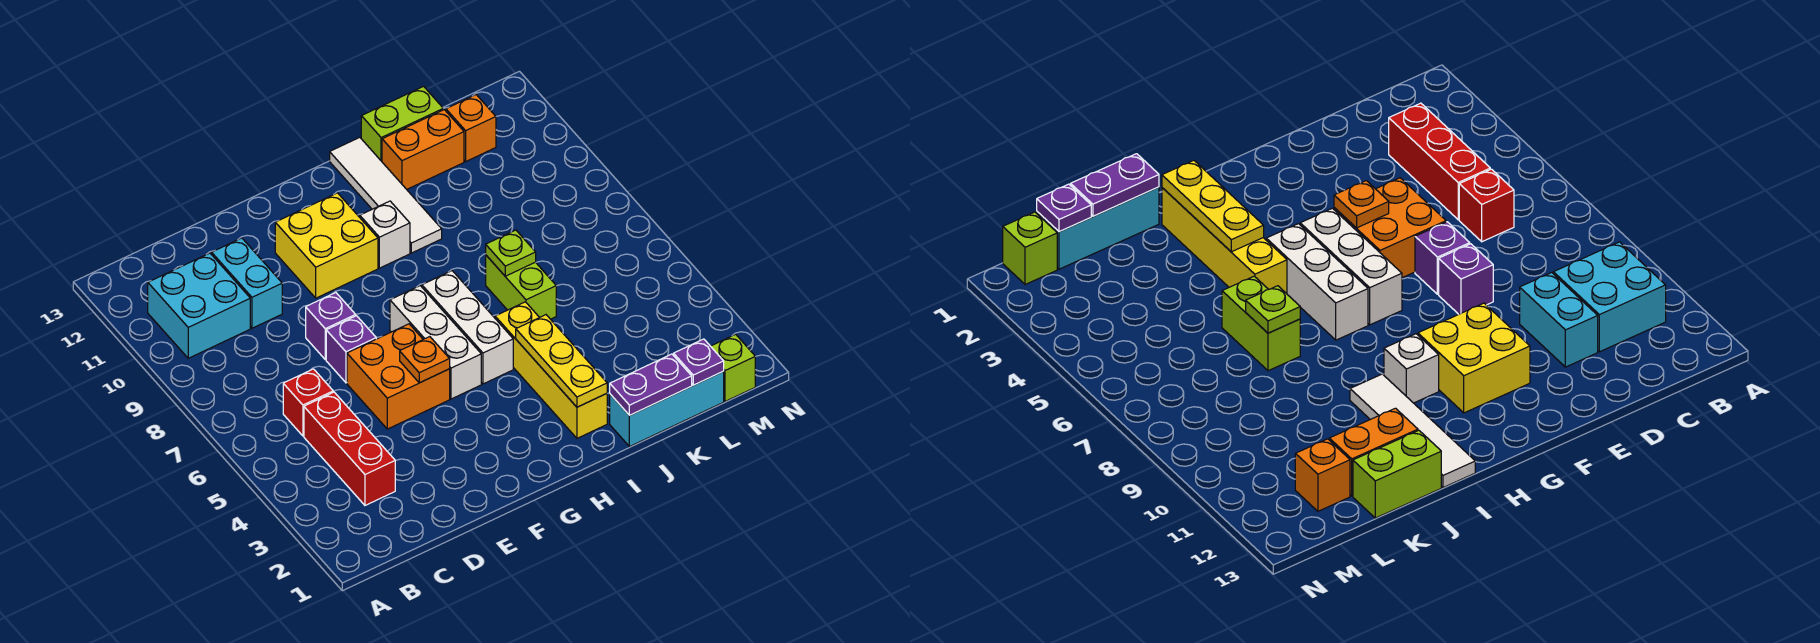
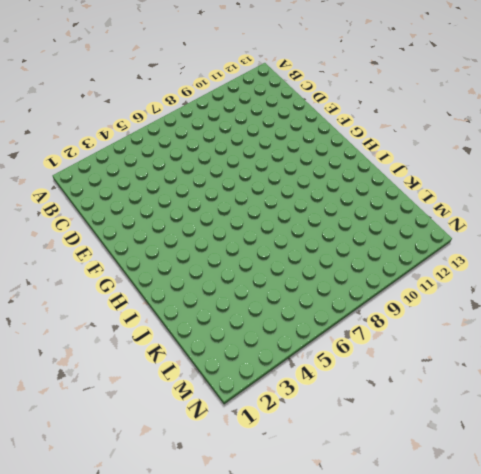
none -> cyan 2x2 brick [148,253,250,358]
none -> red 1x3 brick [304,392,395,505]
none -> red 1x1 brick [283,369,333,436]

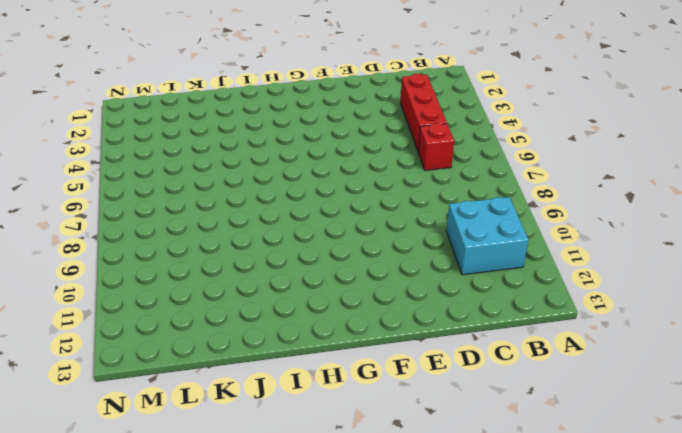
none -> cyan 1x2 brick [212,238,282,328]
none -> orange 2x2 brick [347,324,450,429]
none -> purple 1x1 brick [326,316,376,383]

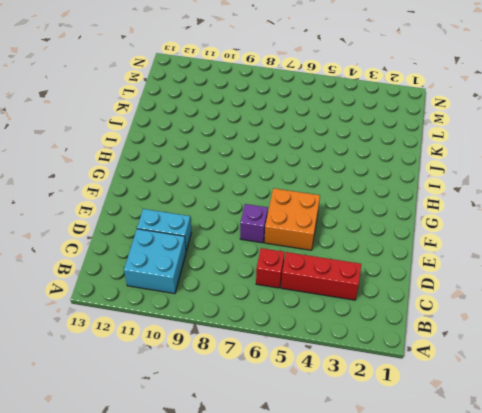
none -> purple 1x1 brick [306,293,356,360]
none -> yellow 2x2 brick [275,193,378,298]
none -> white 1x3 brick [390,286,481,399]

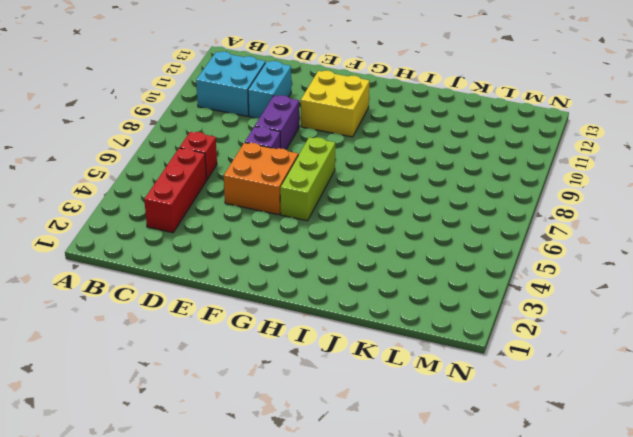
purple 1x2 brick [255,95,299,150] -> purple 1x1 brick [306,293,356,360]
lime 1x3 brick [280,137,335,221] -> white 1x3 brick [390,286,481,399]
none -> white 1x3 brick [422,271,513,384]
none -> white 1x1 brick [360,201,410,268]
none -> yellow 1x4 brick [495,302,607,438]

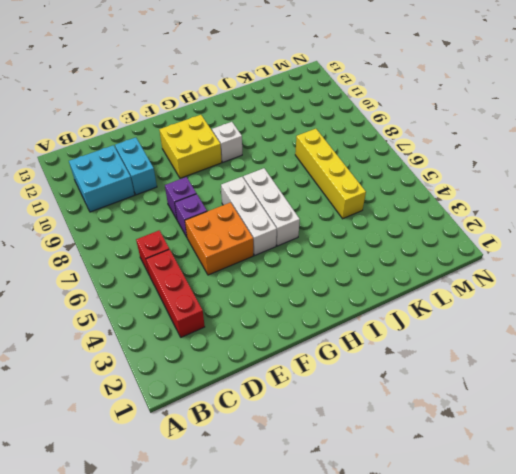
yellow 1x4 brick [295,129,366,219] -> yellow 1x4 brick moved to [495,302,607,438]
none -> white 1x4 tile [330,137,442,253]
none -> cyan 1x3 brick [610,372,724,447]
none -> lime 1x2 brick [486,255,556,319]

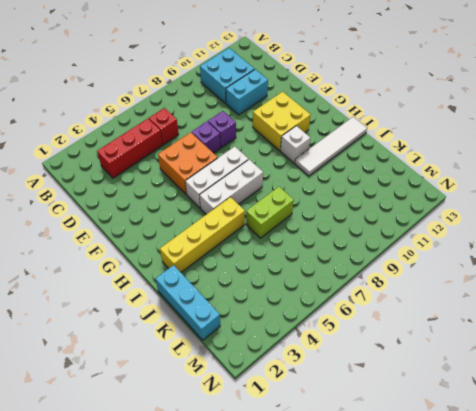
none -> orange 1x2 brick [382,110,464,189]
none -> lime 1x2 brick [361,86,443,161]
none -> orange 1x1 brick [446,95,496,161]

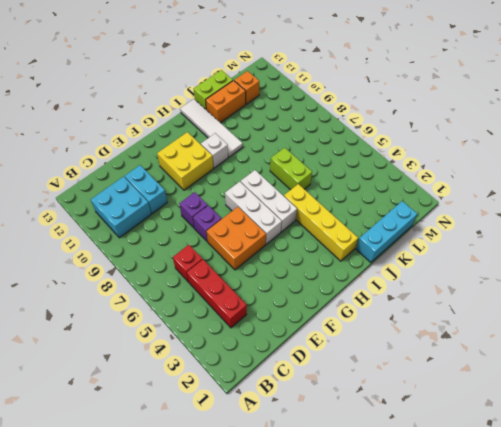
none -> lime 1x1 brick [711,334,755,401]
none -> orange 1x1 plate [400,337,450,383]
none -> yellow 1x3 plate [516,315,607,407]

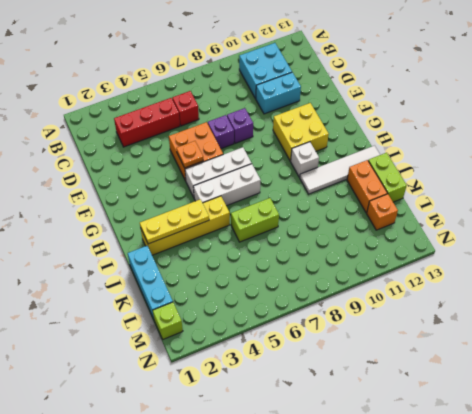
none -> purple 1x2 plate [610,354,692,415]
none -> lime 1x1 plate [486,230,536,276]
none -> purple 1x1 plate [674,339,724,385]

